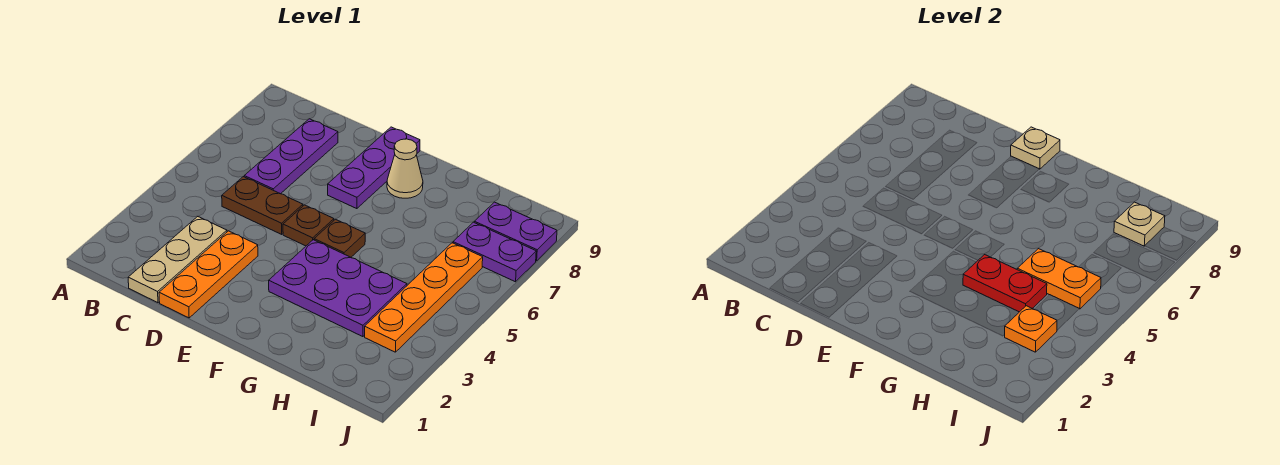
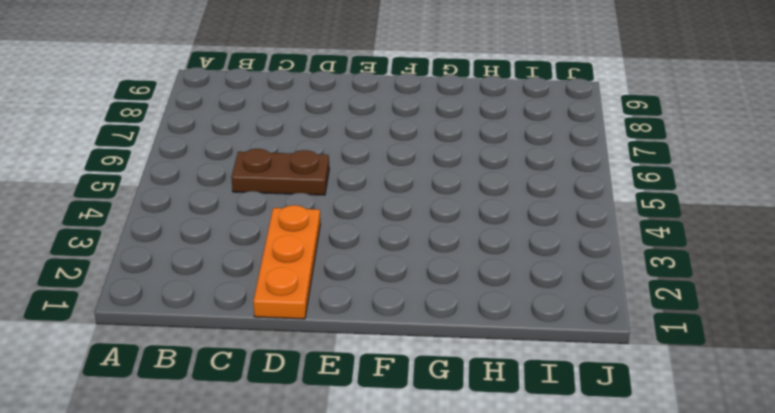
none -> tan 1x3 plate [128,216,227,303]
none -> purple 1x3 plate [244,119,338,194]
none -> brown 1x1 plate [283,205,334,246]

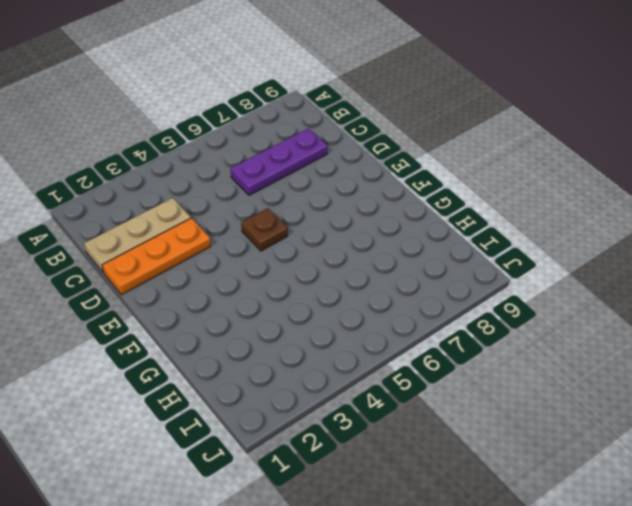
none -> brown 1x2 plate [222,177,303,234]
none -> purple 1x3 plate [328,127,420,209]
none -> purple 2x3 plate [269,240,407,337]

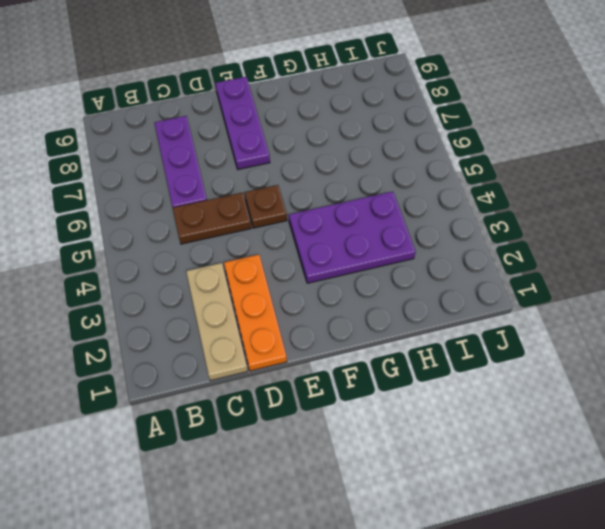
none -> brown 1x1 plate [314,219,365,257]
none -> tan 1x1 cone [387,139,423,198]
none -> orange 1x4 plate [365,243,483,352]

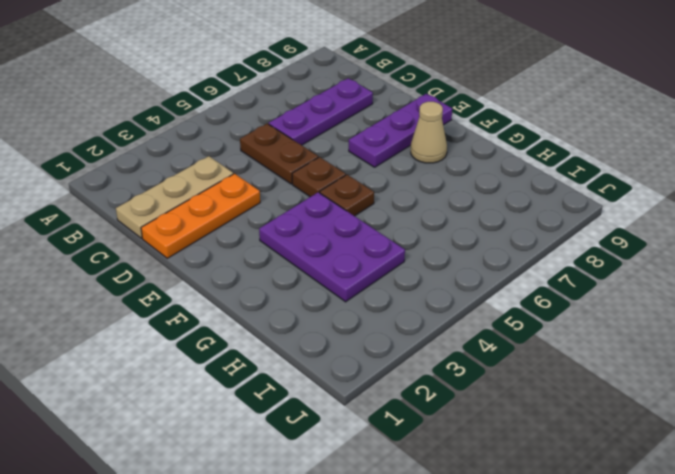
none -> orange 1x4 plate [365,243,483,352]
none -> purple 1x2 plate [453,222,536,282]
none -> purple 1x2 plate [474,202,557,261]

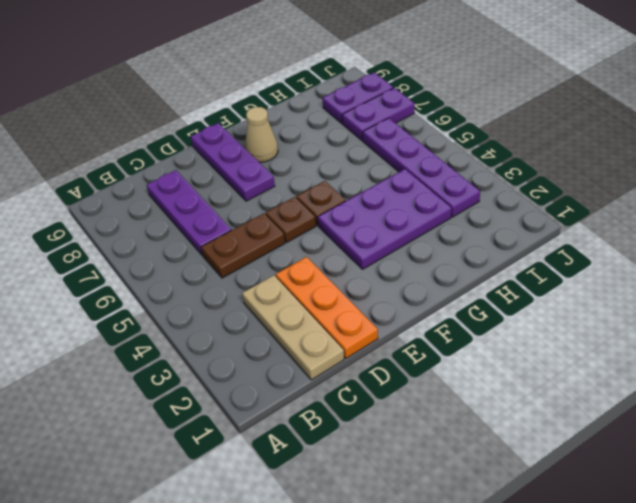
purple 1x4 plate [363,118,480,217] -> orange 1x4 plate [365,243,483,352]
none -> tan 1x1 plate [1011,127,1060,169]
none -> red 1x2 plate [963,255,1047,312]
none -> orange 1x2 plate [1017,249,1101,309]

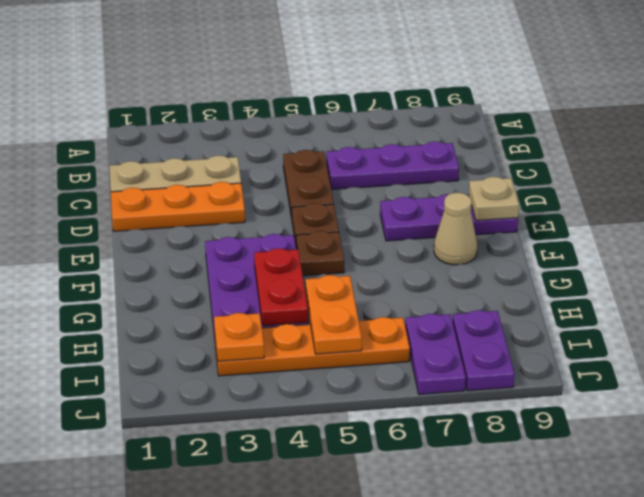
none -> tan 1x1 plate [1114,202,1165,246]

